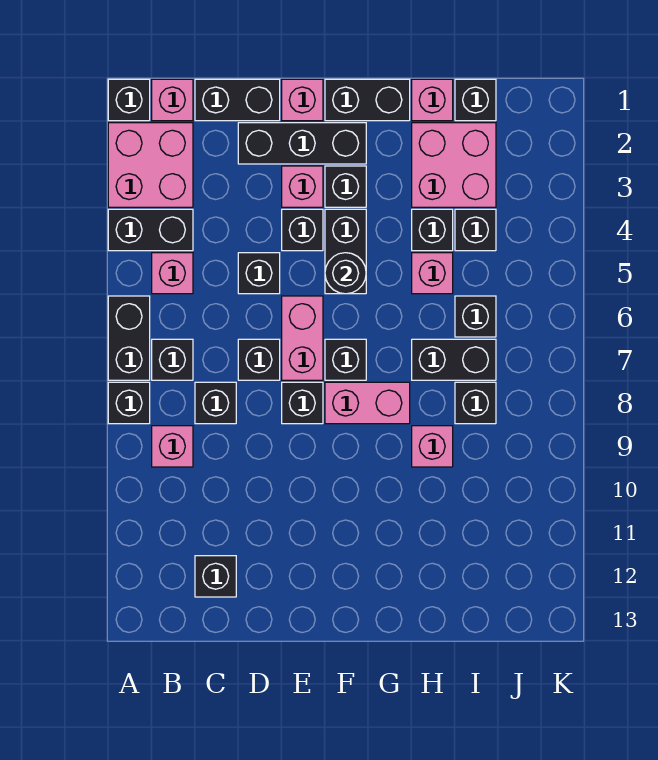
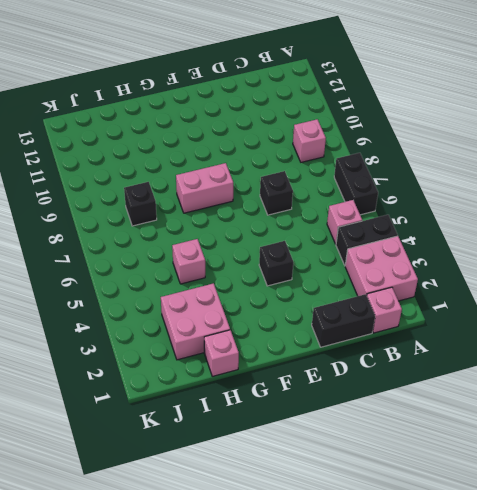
none -> black 1x1 brick [108,79,150,121]
none -> black 1x1 brick [108,382,150,424]
none -> black 1x1 brick [152,339,193,380]
none -> black 1x1 brick [195,382,236,424]

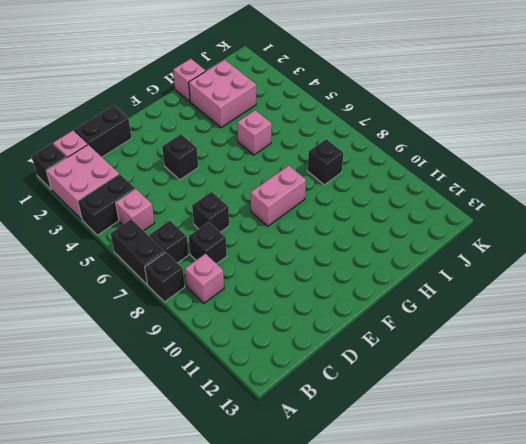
none -> black 1x1 brick [195,556,236,597]
none -> black 1x3 brick [238,123,366,164]
none -> black 1x1 brick [238,253,280,294]
none -> pink 1x1 brick [282,79,323,121]

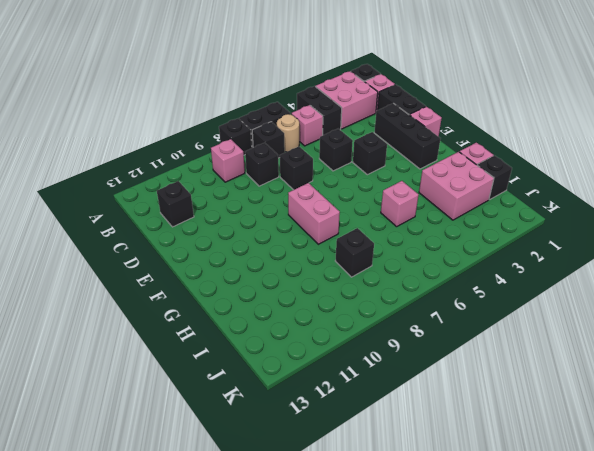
tan 1x1 round brick [277,114,299,152] -> none
none -> pink 1x1 brick [282,166,323,207]
none -> pink 1x2 brick [282,296,323,380]
none -> black 1x1 brick [282,382,323,424]
none -> black 1x2 brick [325,79,410,121]

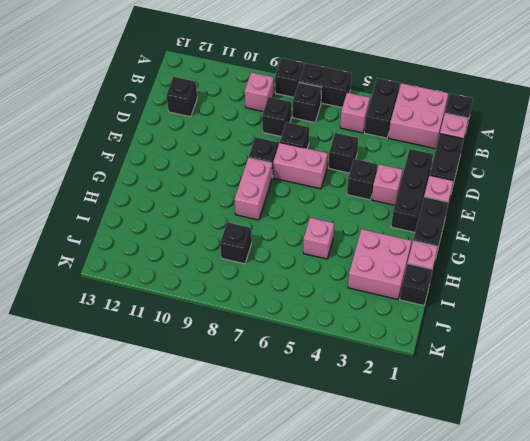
none -> black 1x1 brick [325,166,366,207]
none -> black 1x2 brick [325,209,366,294]
none -> black 1x1 brick [325,339,366,380]
none -> black 1x1 brick [412,209,453,251]

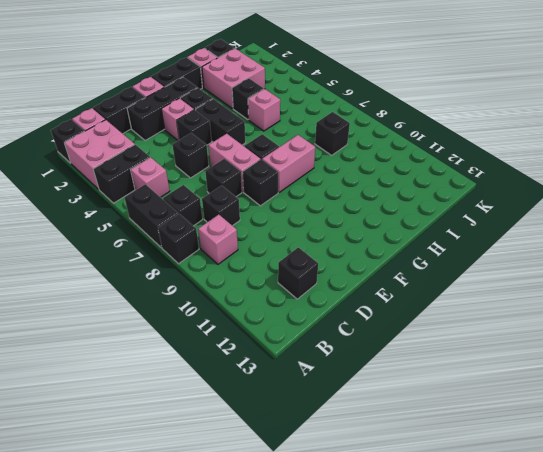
none -> black 1x2 brick [412,339,496,380]
none -> pink 1x1 brick [412,426,453,467]
none -> black 1x1 brick [455,209,496,251]
none -> black 1x1 brick [455,296,496,337]

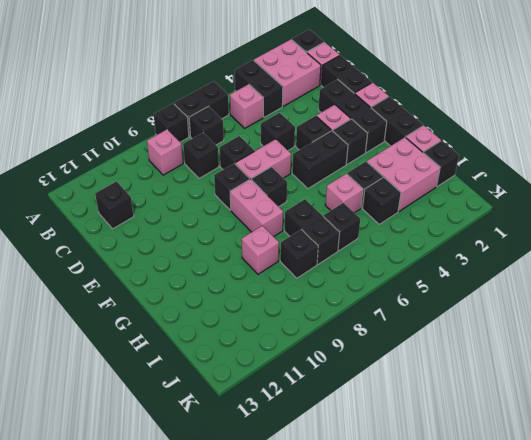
none -> black 1x1 round brick [325,253,366,294]

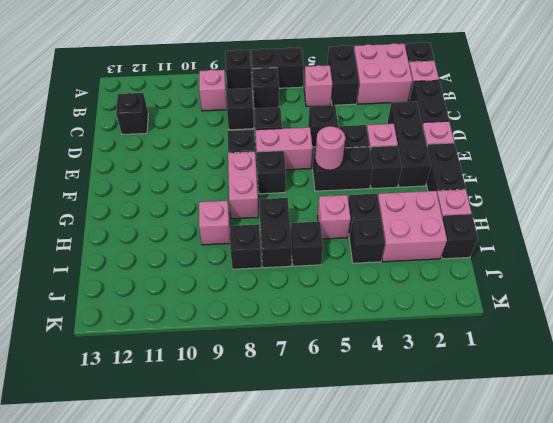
pink 1x1 round brick [315,126,345,170] -> black 1x1 round brick [325,253,366,294]

